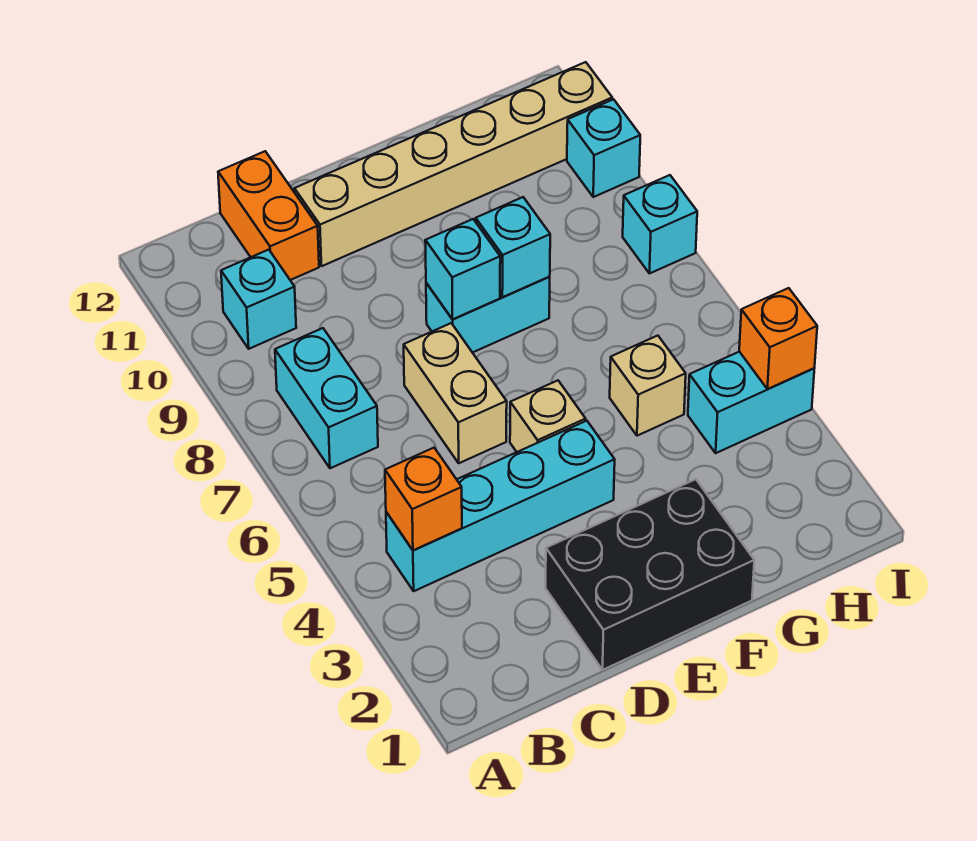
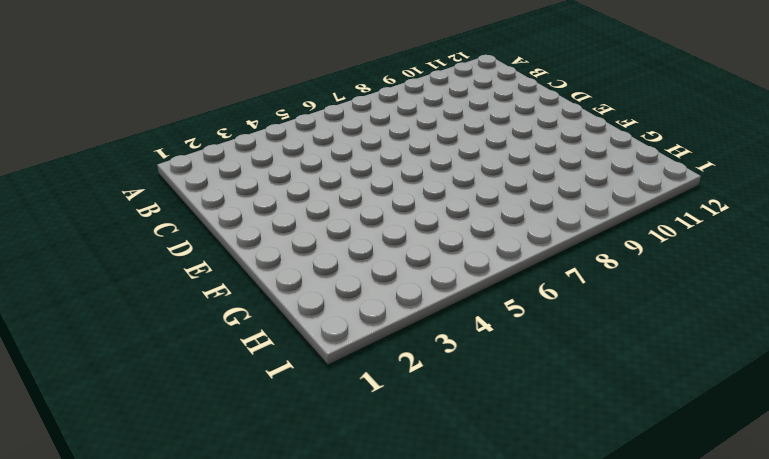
none -> cyan 1x4 brick [386,421,615,591]
none -> cyan 1x2 brick [275,328,378,468]
none -> cyan 1x1 brick [221,250,296,349]

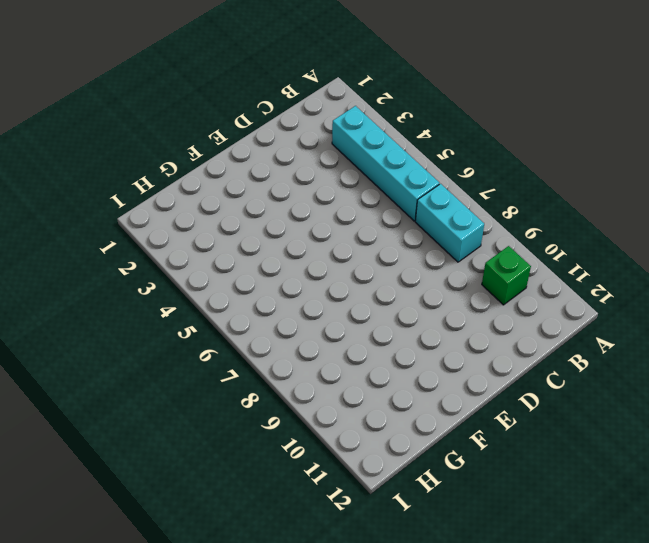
cyan 1x4 brick [332,106,439,221] -> cyan 1x4 brick turned to [386,421,615,591]
green 1x1 brick [482,246,531,305] -> cyan 1x1 brick [221,250,296,349]
none -> orange 1x2 brick [218,151,319,280]
none -> black 2x3 brick [546,479,754,670]
none -> tan 1x2 brick [404,323,507,463]

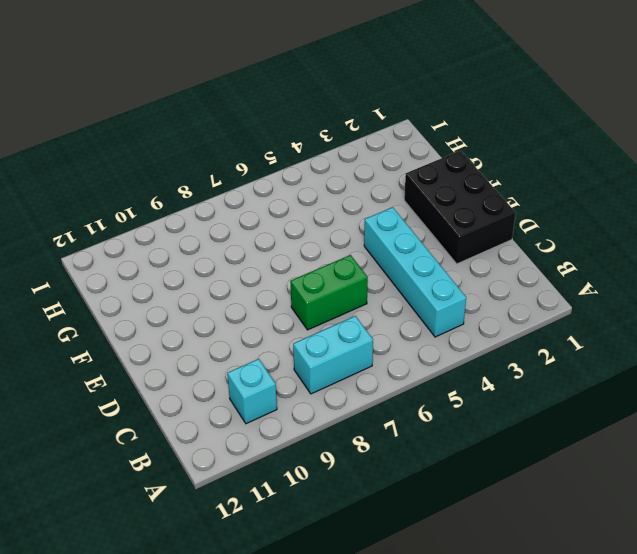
green 1x2 brick [290,255,368,330] -> tan 1x2 brick [404,323,507,463]
none -> orange 1x2 brick [218,151,319,280]
none -> tan 1x6 brick [294,62,612,266]
none -> tan 1x1 brick [510,381,586,452]

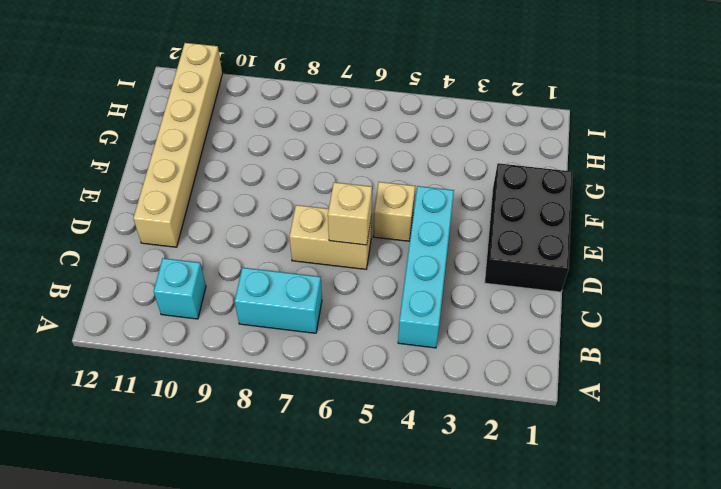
tan 1x1 brick [328,182,372,245] -> tan 1x1 brick moved to [610,336,686,436]
none -> orange 1x2 brick [218,151,319,280]
none -> cyan 1x2 brick [426,277,550,353]
none -> cyan 1x2 brick [688,352,814,453]

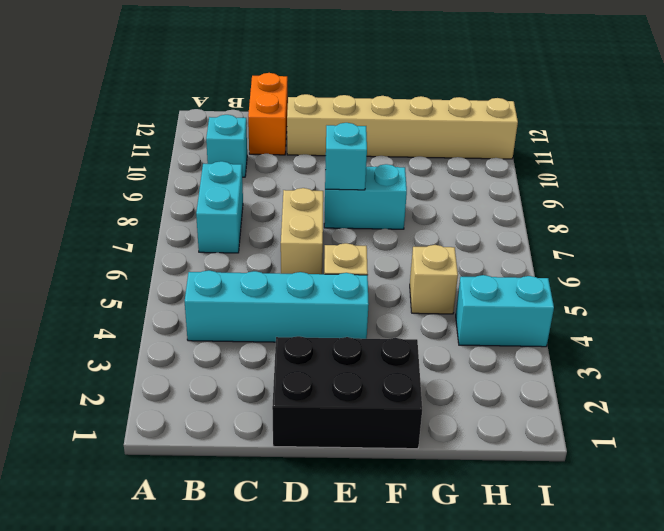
none -> cyan 1x1 brick [623,175,697,274]
none -> cyan 1x1 brick [567,99,640,197]
none -> orange 1x1 brick [385,448,462,550]

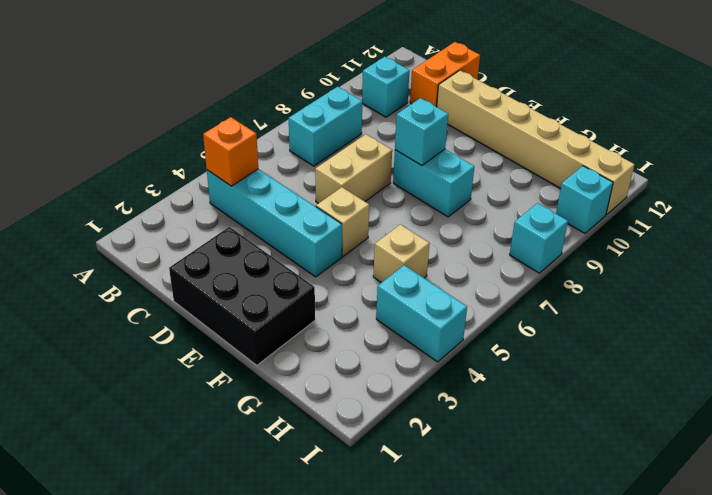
none -> cyan 1x1 brick [476,197,550,297]
none -> orange 1x1 brick [739,288,817,389]

